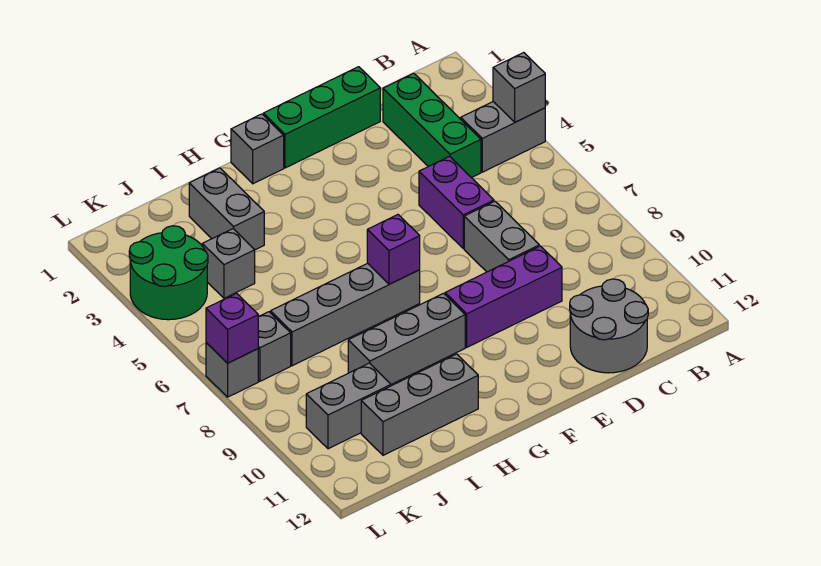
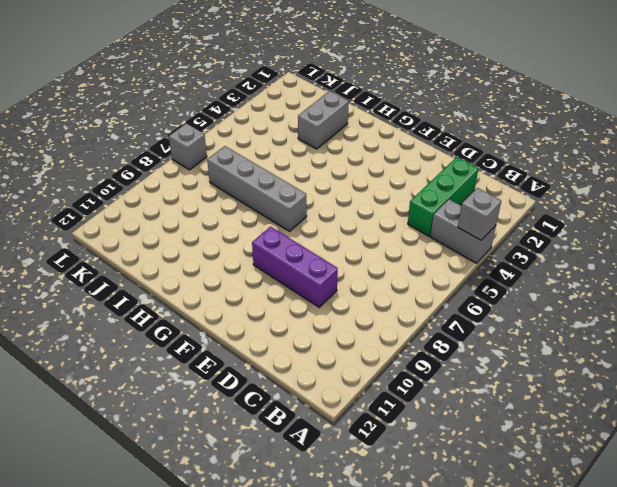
none -> grey 2x2 round brick [570,279,648,373]
none -> green 1x3 brick [263,67,380,168]
none -> purple 1x2 brick [419,156,494,248]

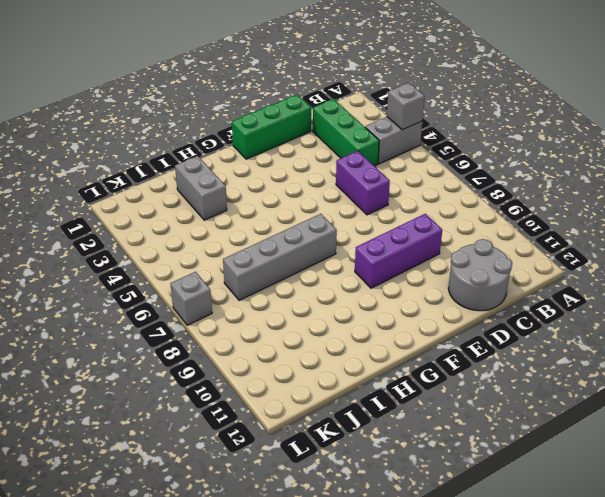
none -> grey 1x2 brick [464,201,539,272]
none -> grey 1x1 brick [231,114,284,184]
none -> grey 1x3 brick [348,293,465,384]

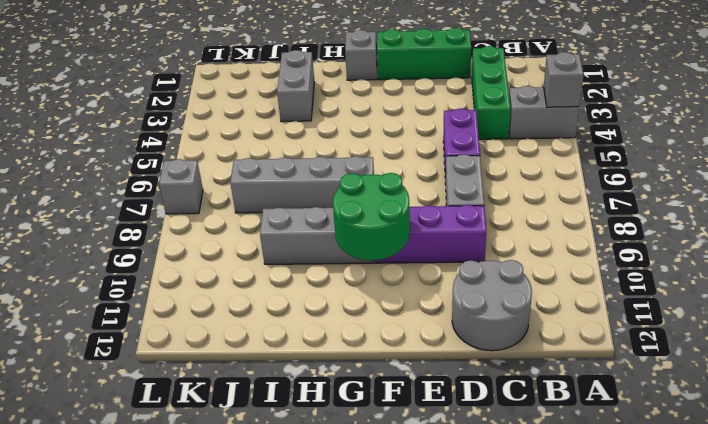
green 2x2 round brick [333,173,410,260] -> green 2x2 round brick moved to [129,226,208,320]
none -> grey 1x3 brick [361,354,478,455]
none -> grey 1x1 brick [202,229,255,298]
none -> grey 1x2 brick [306,363,391,449]

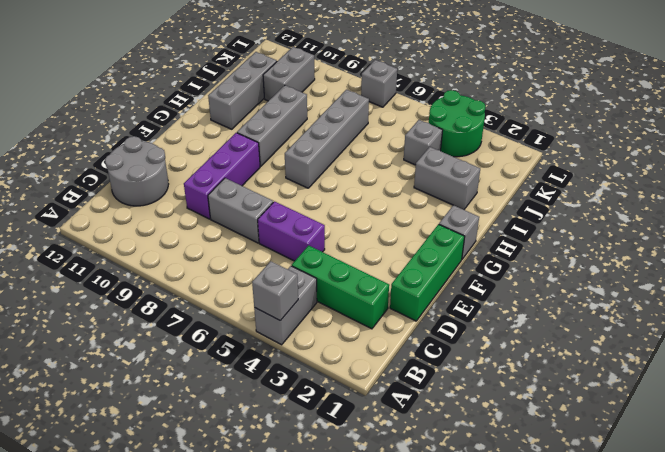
none -> grey 1x1 brick [258,312,291,381]
none -> purple 1x1 brick [367,215,420,284]
none -> purple 1x1 brick [206,293,258,363]

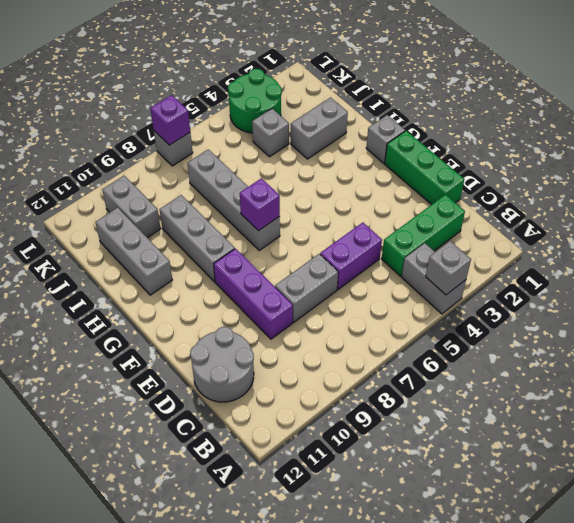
none -> grey 1x1 brick [258,312,291,381]

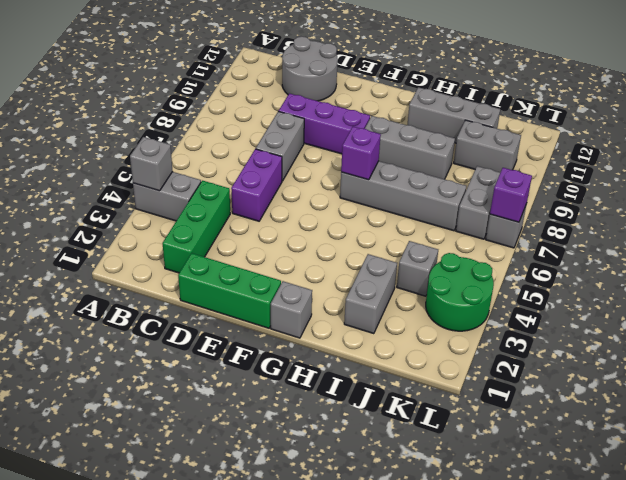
grey 1x2 brick [456,166,500,239] -> grey 1x1 brick [258,312,291,381]

